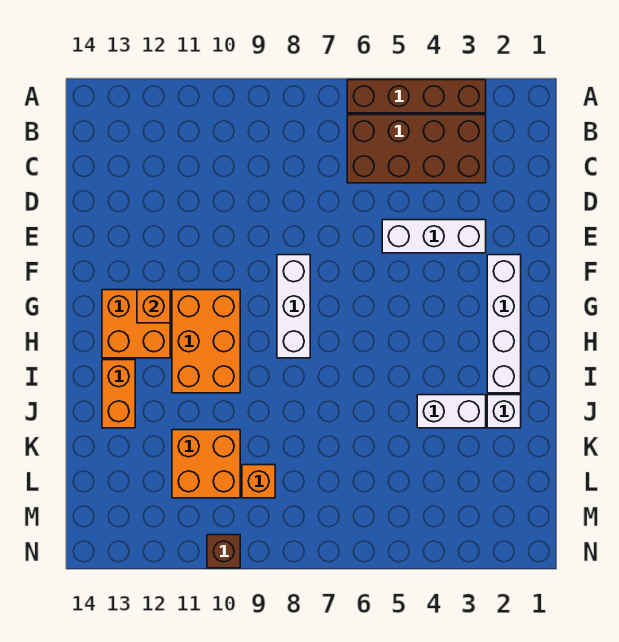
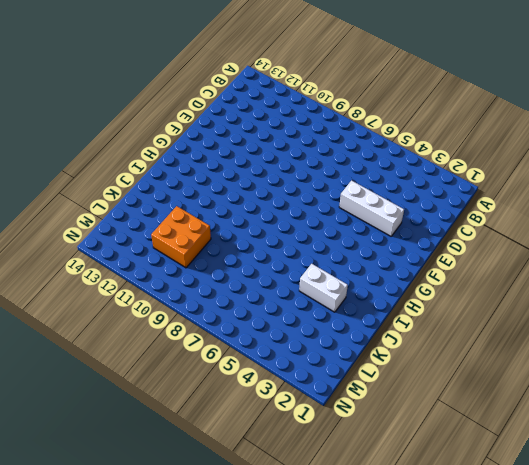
none -> brown 1x4 brick [347,80,486,113]
none -> brown 2x4 brick [347,115,486,183]
none -> white 1x4 brick [487,255,521,393]

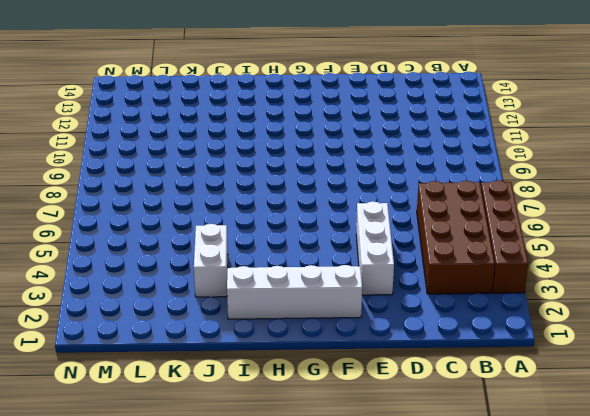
none -> white 1x3 brick [277,255,310,358]
none -> orange 2x3 brick [172,290,240,393]
none -> orange 2x2 brick [102,290,170,358]

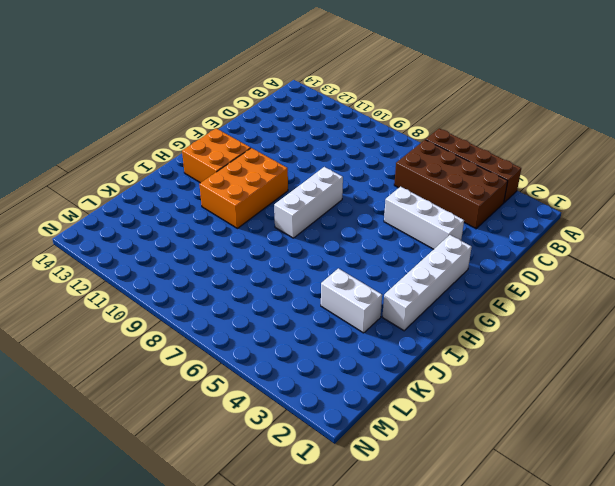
none -> orange 1x2 brick [102,360,135,428]
none -> white 1x1 brick [487,395,521,428]
none -> orange 2x2 brick [172,430,240,498]

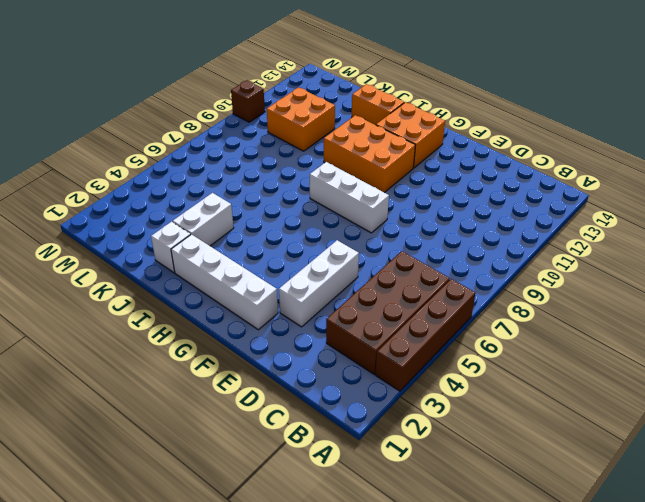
none -> orange 1x1 brick [242,465,275,498]
none -> orange 1x1 brick [137,290,170,323]

